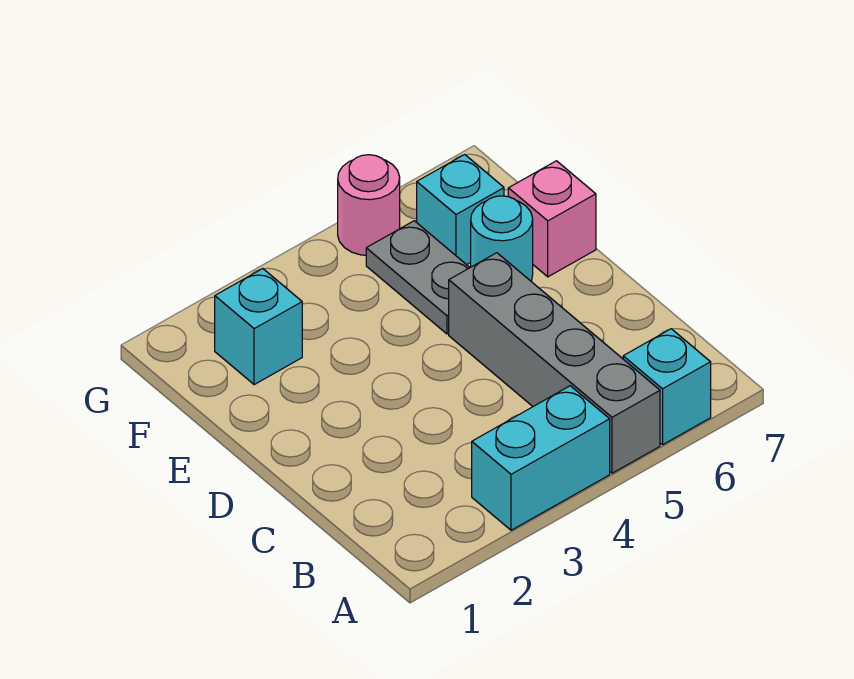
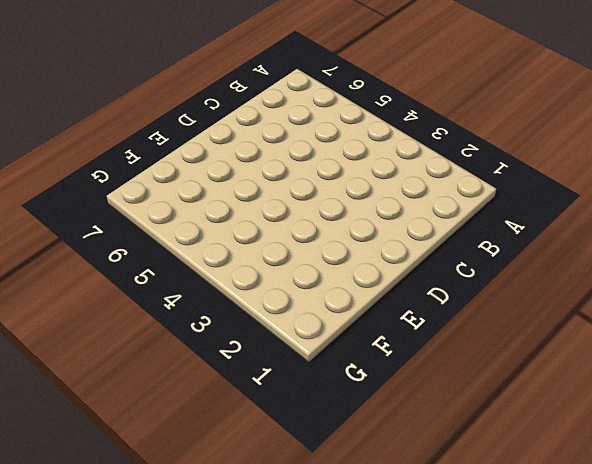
none -> cyan 1x2 brick [472,386,610,530]
none -> grey 1x4 brick [449,253,660,473]

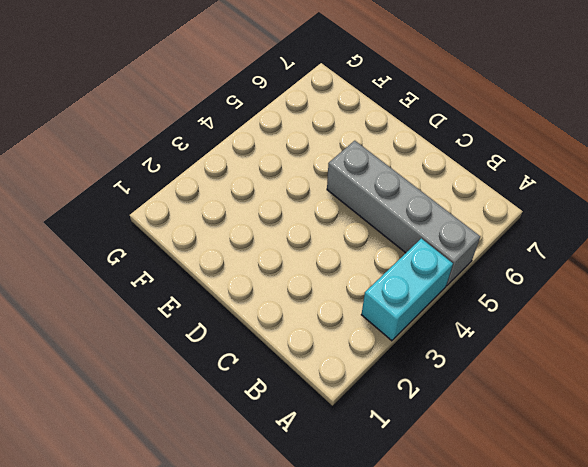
none -> cyan 1x1 brick [623,329,711,445]
none -> grey 1x2 plate [366,221,470,334]

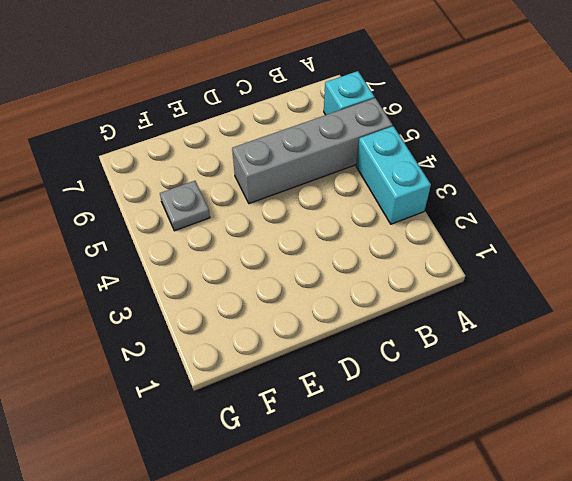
grey 1x1 plate [160,181,210,231] -> grey 1x2 plate [366,221,470,334]
none -> cyan 1x1 round brick [471,196,533,281]
none -> pink 1x1 brick [508,161,596,277]

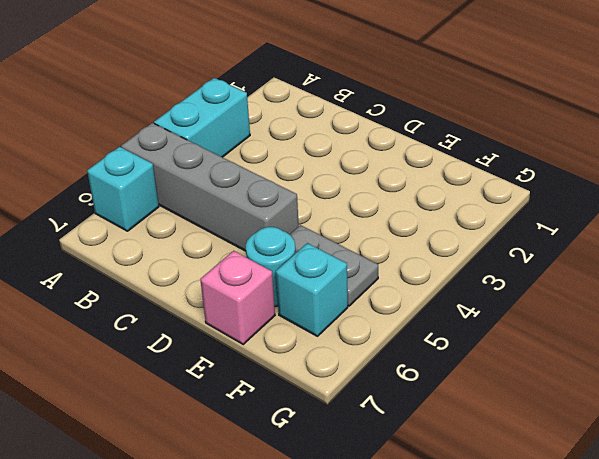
none -> cyan 1x1 brick [215,269,302,385]
none -> pink 1x1 round brick [338,155,400,255]

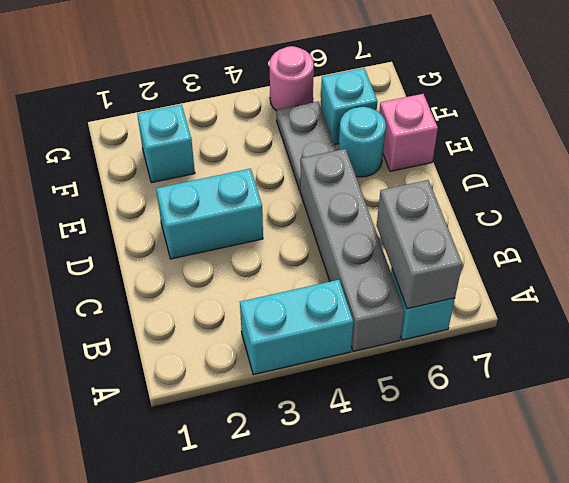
grey 1x2 brick [377,180,462,309] -> none
cyan 1x2 brick [156,169,263,259] -> none

